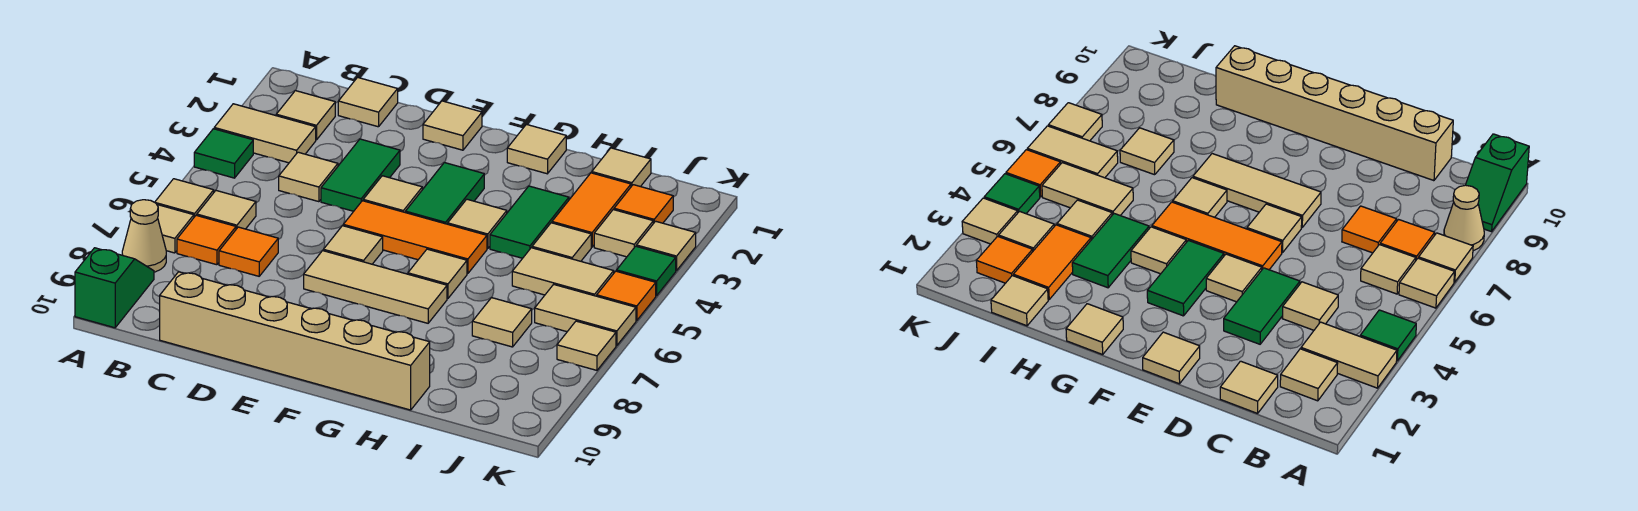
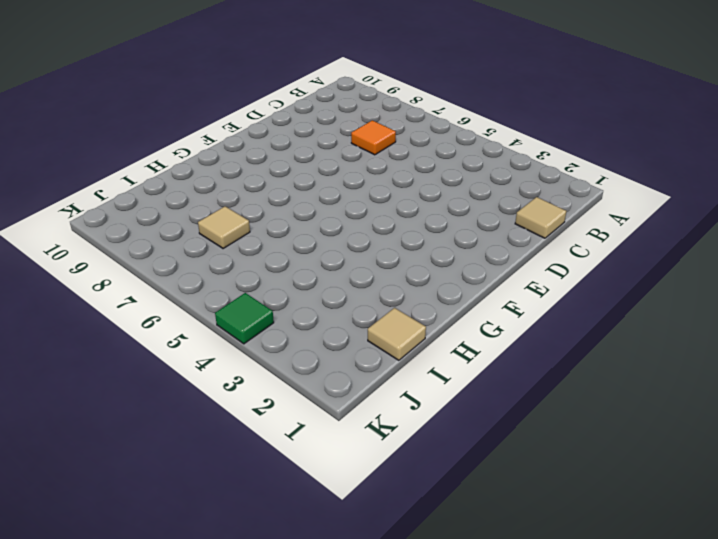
none -> tan 1x2 tile [214,104,316,163]
none -> green 1x1 tile [194,129,253,178]
none -> tan 1x1 tile [155,179,214,217]
none -> tan 1x1 tile [157,205,194,253]

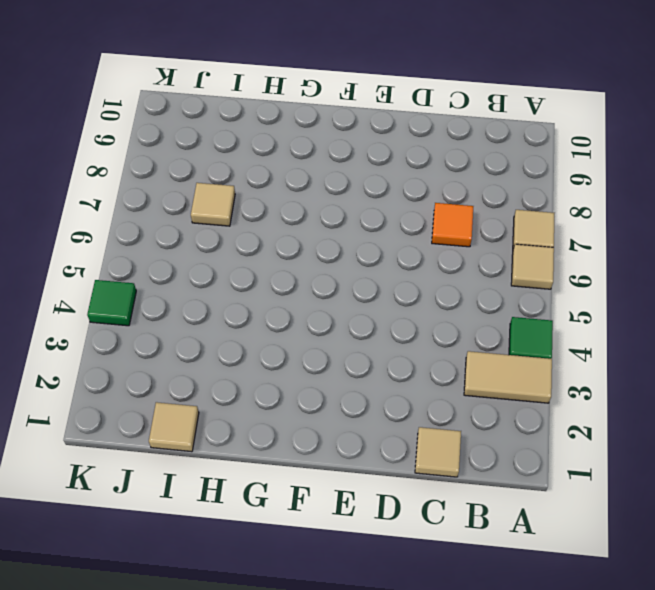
none -> tan 1x1 cone [122,200,166,272]
none -> green 1x2 slope [75,248,154,328]
none -> tan 1x1 tile [276,91,335,140]
none -> tan 1x1 tile [197,191,256,229]

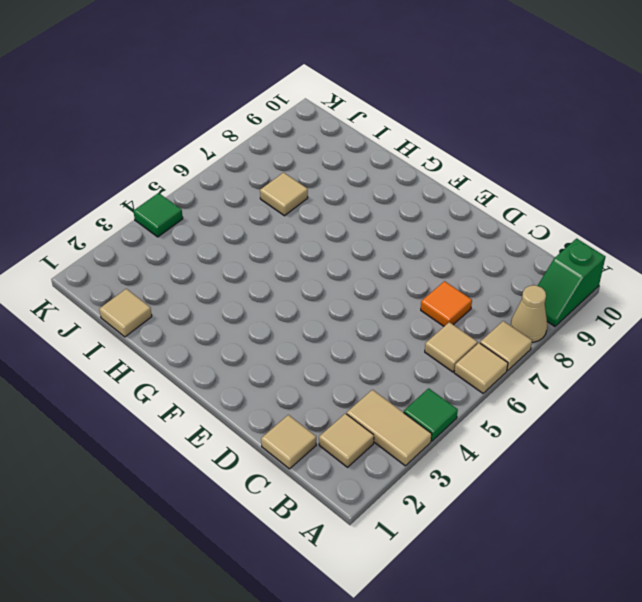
none -> orange 1x1 tile [177,215,236,265]
none -> tan 1x1 tile [279,152,338,202]
none -> tan 1x6 brick [160,272,430,410]
none -> green 1x2 tile [321,139,400,211]

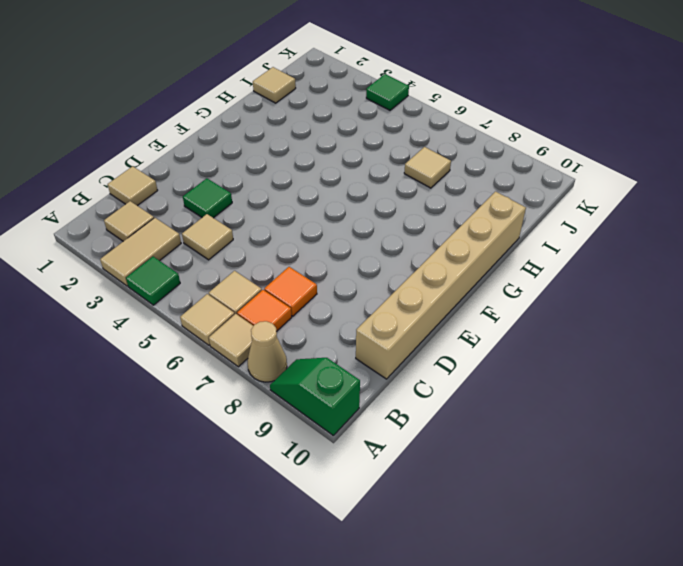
green 1x1 tile [183,178,232,218] -> green 1x2 tile [321,139,400,211]
none -> tan 1x1 tile [423,101,482,150]
none -> tan 1x1 tile [363,176,422,212]
none -> orange 1x3 tile [343,201,487,274]
none -> tan 1x1 tile [323,226,383,264]

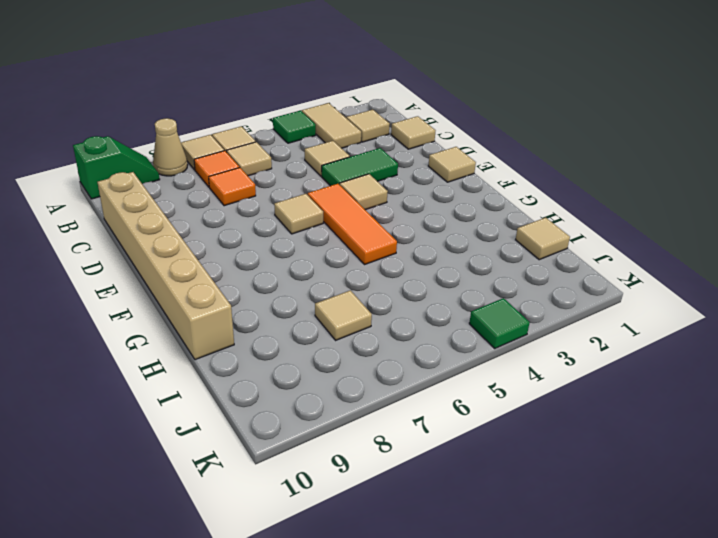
none -> tan 1x3 tile [304,251,447,323]
none -> green 1x2 tile [405,163,484,224]
none -> tan 1x1 tile [507,124,566,174]
none -> tan 1x1 tile [448,199,507,249]

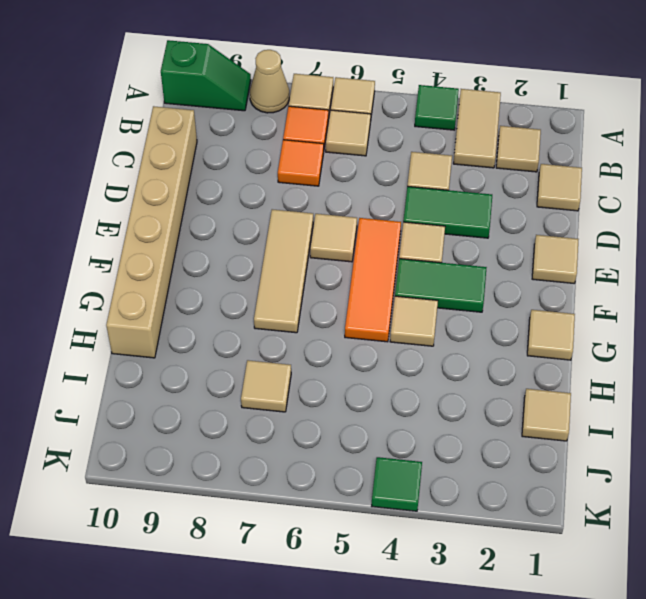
none -> tan 1x1 tile [408,249,467,298]
none -> green 1x2 tile [490,186,569,258]
none -> orange 1x2 tile [552,173,631,247]
none -> tan 1x1 tile [532,223,591,261]

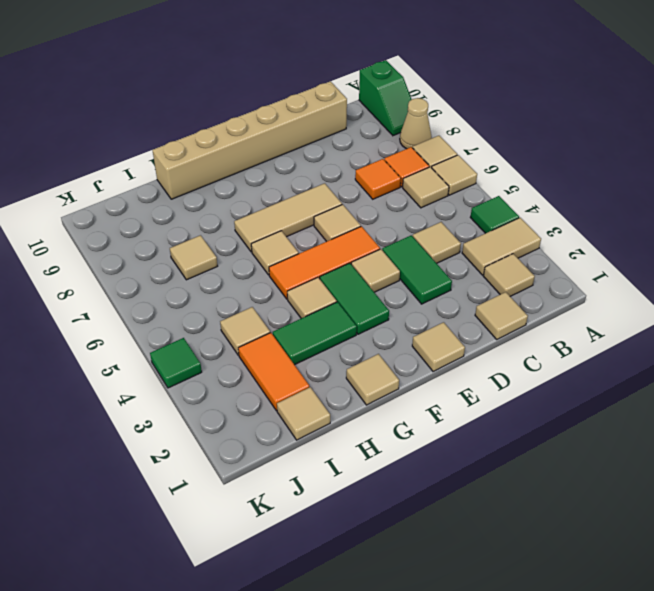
green 1x2 tile [273,302,357,365] -> green 1x2 tile turned to [490,186,569,258]
none -> tan 1x2 tile [512,248,614,296]
none -> orange 1x1 tile [614,185,673,224]
none -> tan 1x1 tile [594,210,653,257]
none -> tan 1x2 tile [535,284,636,346]

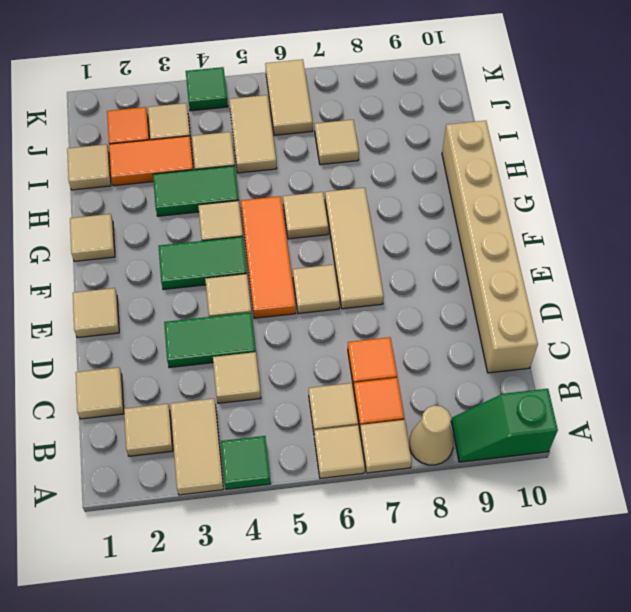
none -> tan 1x1 tile [636,221,696,271]
none -> orange 1x1 tile [597,271,656,321]
none -> tan 1x1 tile [557,321,616,370]

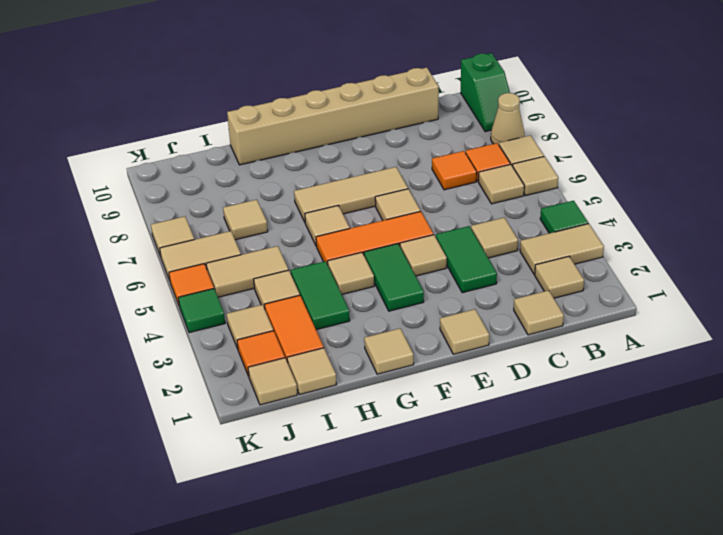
tan 1x1 tile [248,358,297,405] -> tan 1x1 tile moved to [636,221,696,271]

